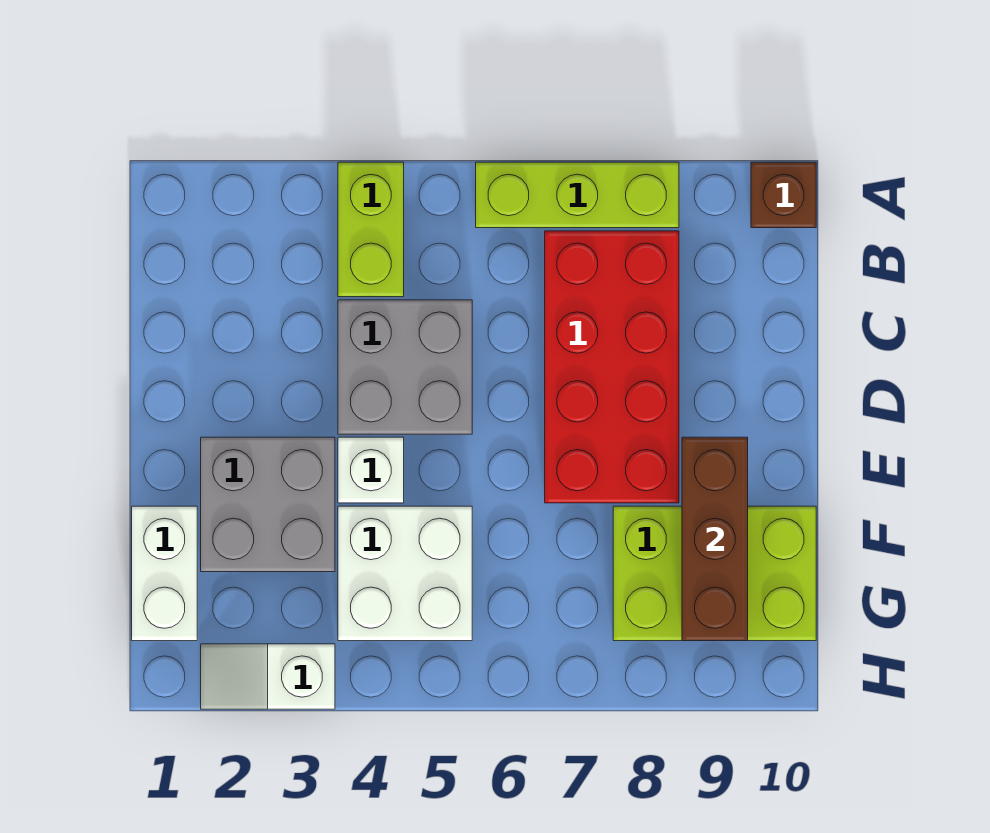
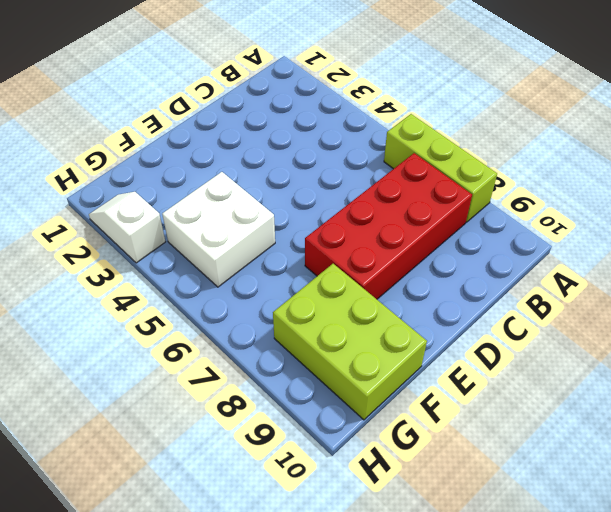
none -> lime 1x2 brick [338,162,404,297]
none -> brown 1x1 brick [751,162,816,228]
none -> grey 2x2 brick [338,300,472,434]

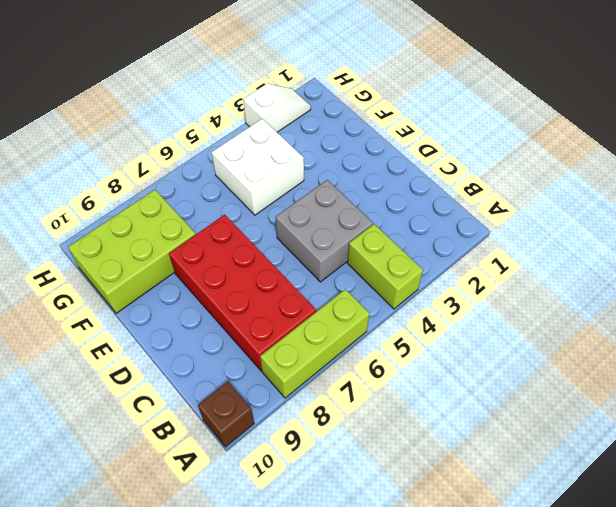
none -> grey 2x2 brick [201,437,335,572]
none -> white 1x1 brick [338,437,404,503]
none -> white 1x2 brick [132,506,197,641]

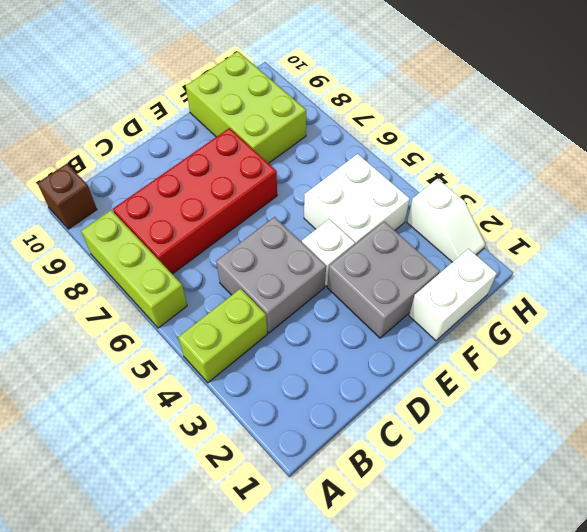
none -> brown 1x3 brick [682,437,748,641]

